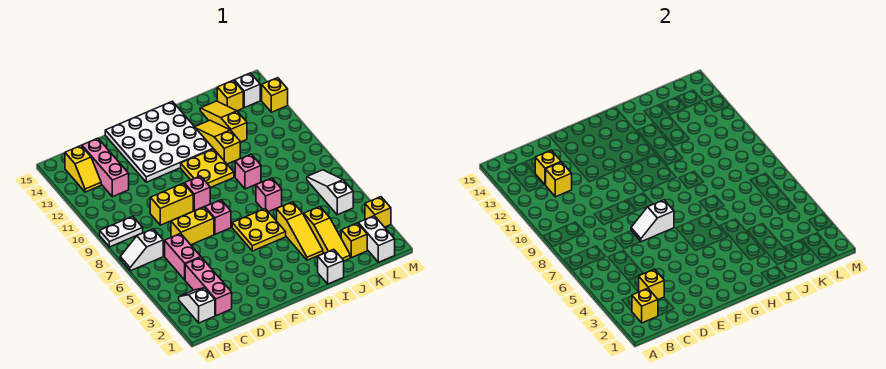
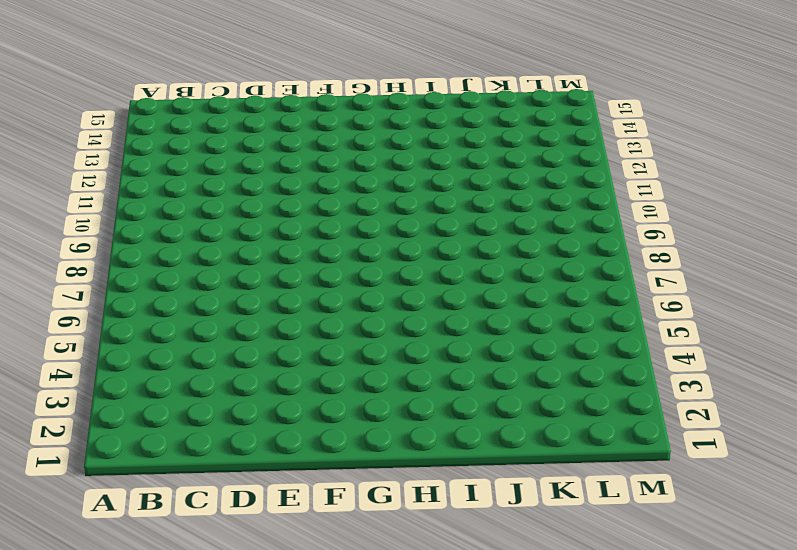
none -> white 1x2 slope [120,229,163,271]
none -> white 1x2 plate [100,216,143,247]
none -> white 1x2 slope [179,288,215,323]
none -> yellow 1x2 slope [65,146,101,192]

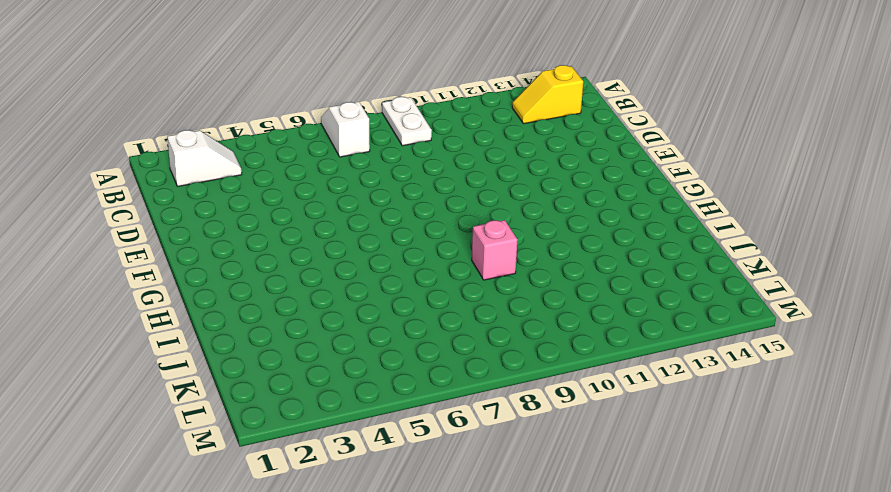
none -> pink 1x3 brick [185,257,232,316]
none -> pink 1x2 brick [165,234,201,280]
none -> pink 1x3 brick [82,138,129,197]
none -> yellow 1x2 brick [171,207,214,245]

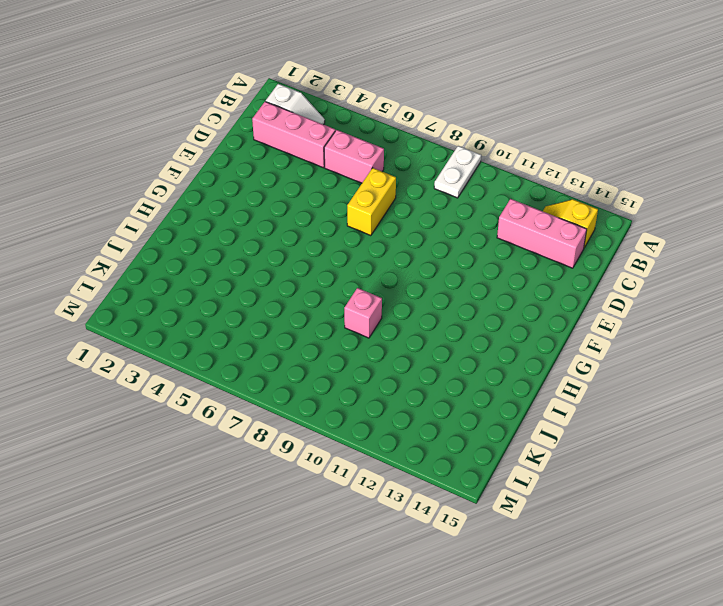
none -> white 1x2 slope [120,229,163,271]
none -> yellow 1x2 brick [150,183,193,225]
none -> white 4x4 plate [105,101,213,182]
none -> pink 1x1 brick [205,200,231,234]

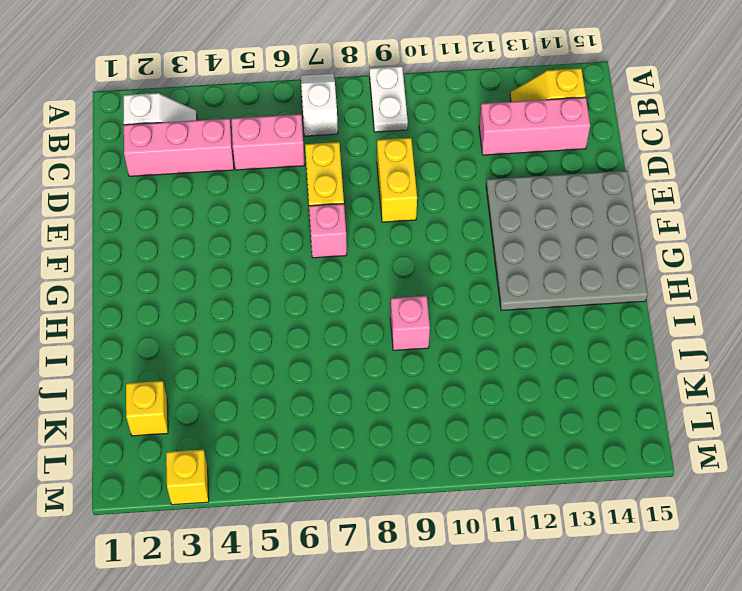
grey 4x4 plate [486,171,648,311] -> white 4x4 plate [105,101,213,182]
none -> pink 1x1 brick [184,176,210,211]
none -> yellow 2x2 plate [232,209,286,251]
none -> yellow 2x2 plate [181,149,234,188]
none -> white 1x1 brick [318,249,344,284]

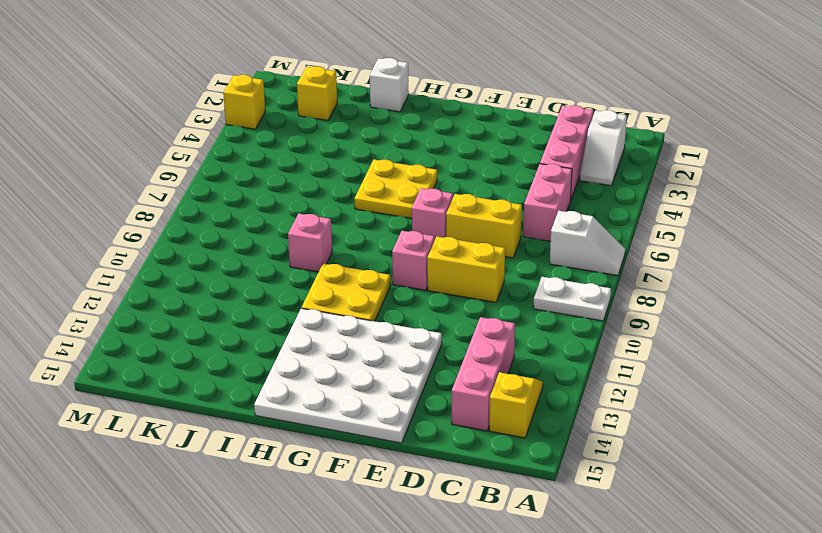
none -> yellow 1x3 slope [277,202,323,260]
none -> pink 1x1 brick [256,178,282,212]
none -> yellow 1x3 slope [195,120,240,164]
none -> yellow 1x3 slope [304,207,350,261]

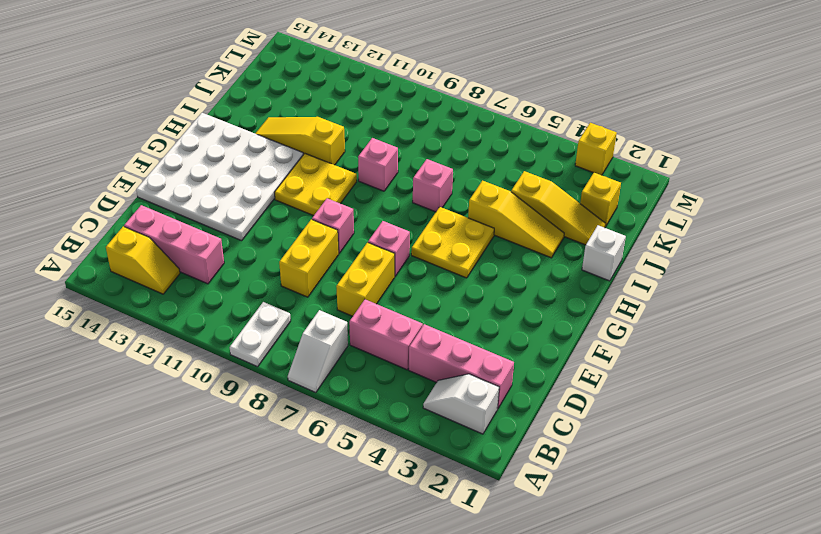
none -> yellow 1x3 slope [200,101,247,142]
none -> yellow 1x1 brick [217,80,243,111]
none -> white 1x2 brick [358,216,395,262]
none -> white 1x3 slope [307,170,353,215]

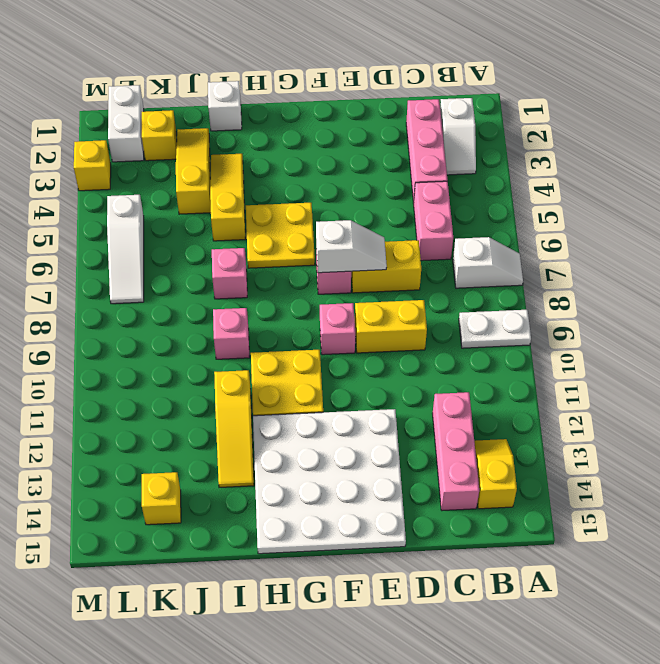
none -> yellow 1x3 slope [200,101,247,142]
none -> white 1x1 brick [234,73,260,108]
none -> yellow 1x1 brick [262,78,288,112]
none -> yellow 1x1 brick [632,288,658,323]

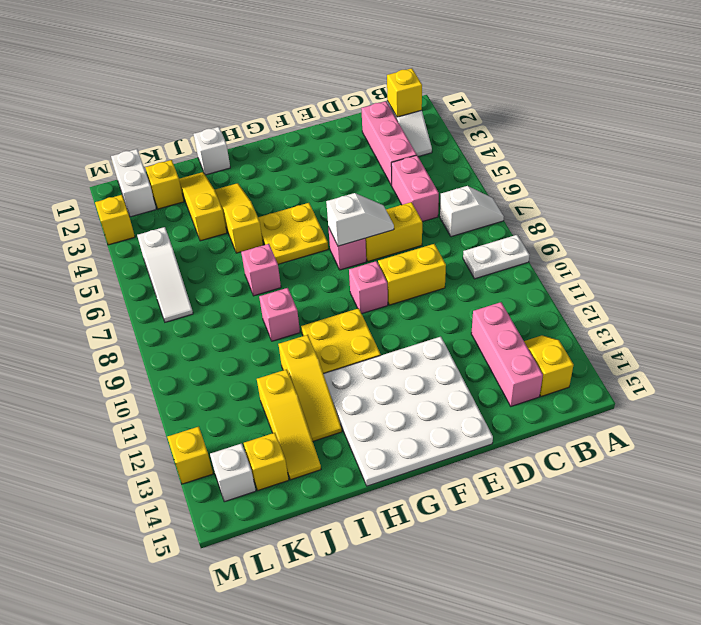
none -> yellow 1x1 brick [639,269,664,300]
none -> yellow 1x1 brick [546,162,572,197]
none -> yellow 1x1 brick [535,150,561,185]

